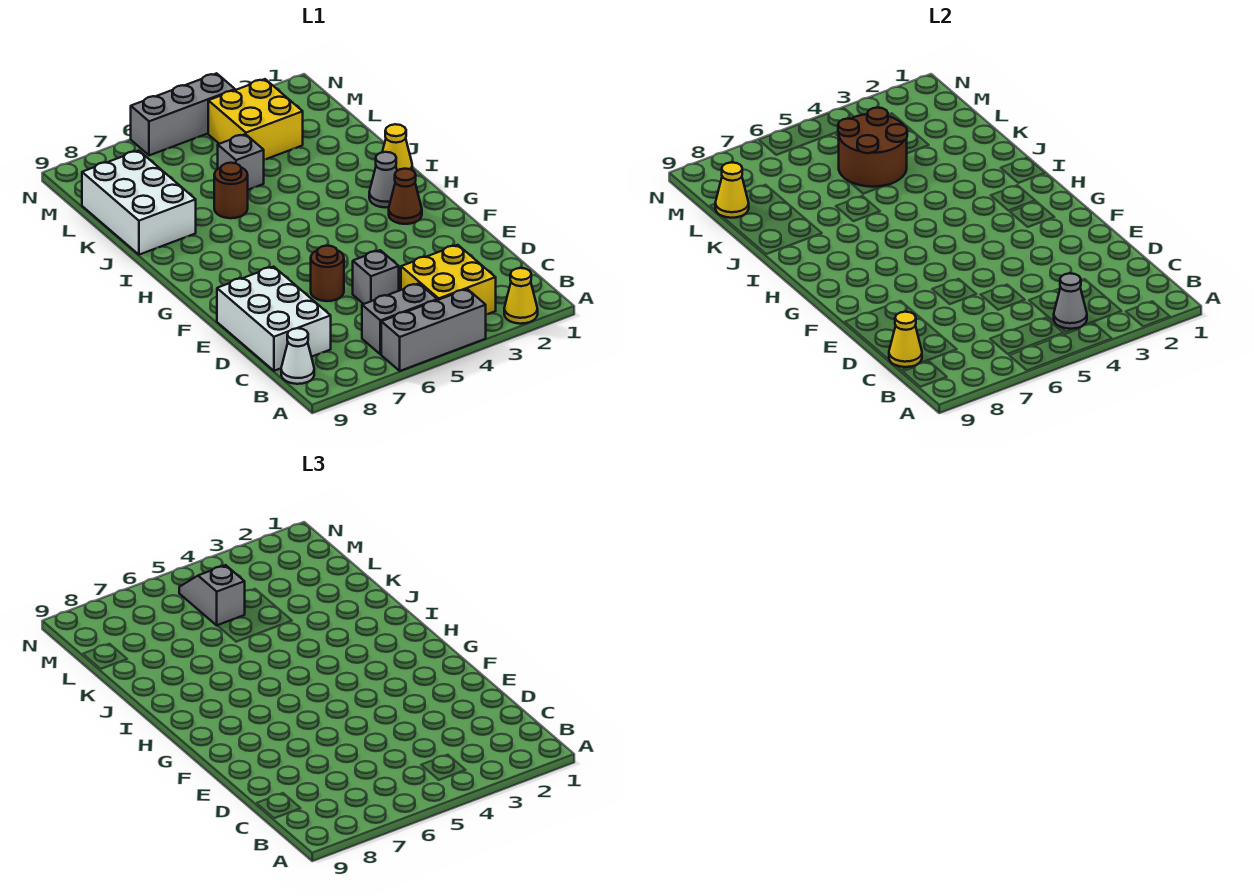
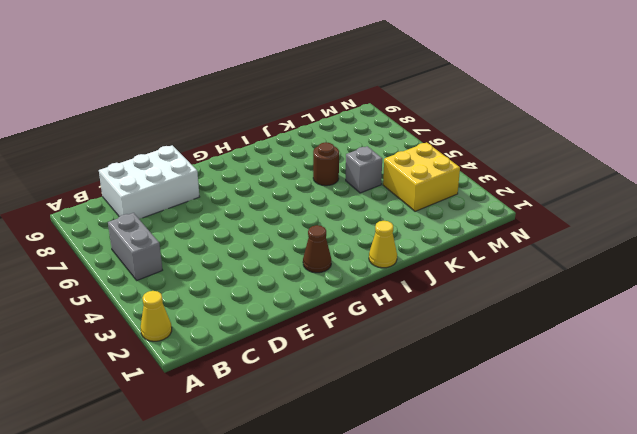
none -> grey 1x3 brick [381,289,486,371]
none -> yellow 2x2 brick [401,245,496,314]
none -> white 1x1 cone [281,328,314,384]

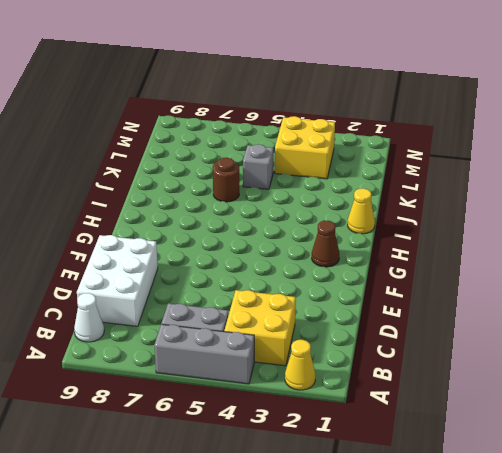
none -> grey 1x1 brick [353,250,399,304]
none -> brown 1x1 round brick [311,246,344,301]
none -> grey 1x1 cone [369,152,397,208]

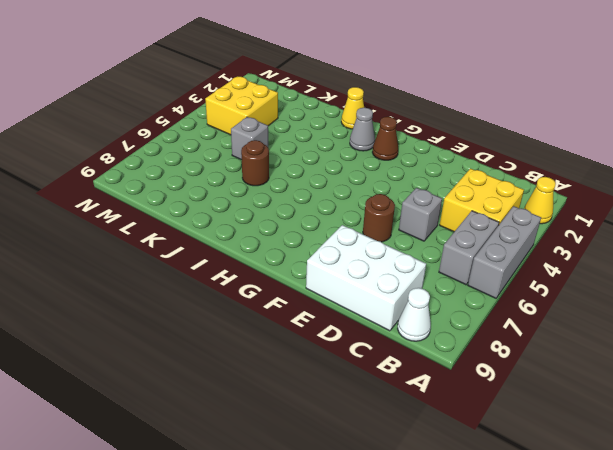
none -> white 2x3 brick [82,151,196,255]
none -> grey 1x3 brick [131,73,235,155]
none -> grey 1x1 cone [1054,273,1087,329]

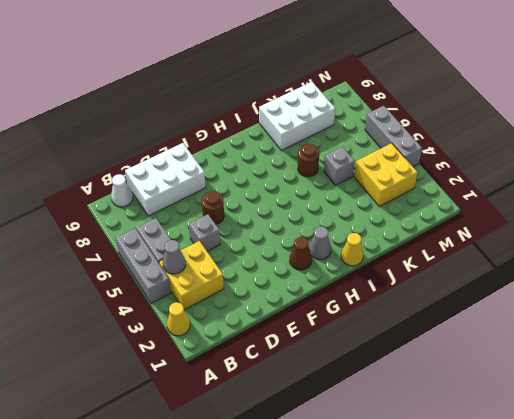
none -> yellow 1x1 cone [889,312,922,367]
none -> brown 2x2 round brick [838,108,907,187]
none -> yellow 1x1 cone [715,162,749,218]

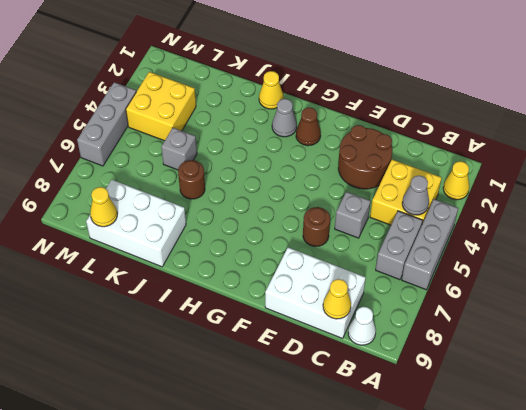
brown 2x2 round brick [338,125,392,189] -> brown 2x2 round brick moved to [838,108,907,187]
none -> grey 1x2 slope [179,565,245,625]

